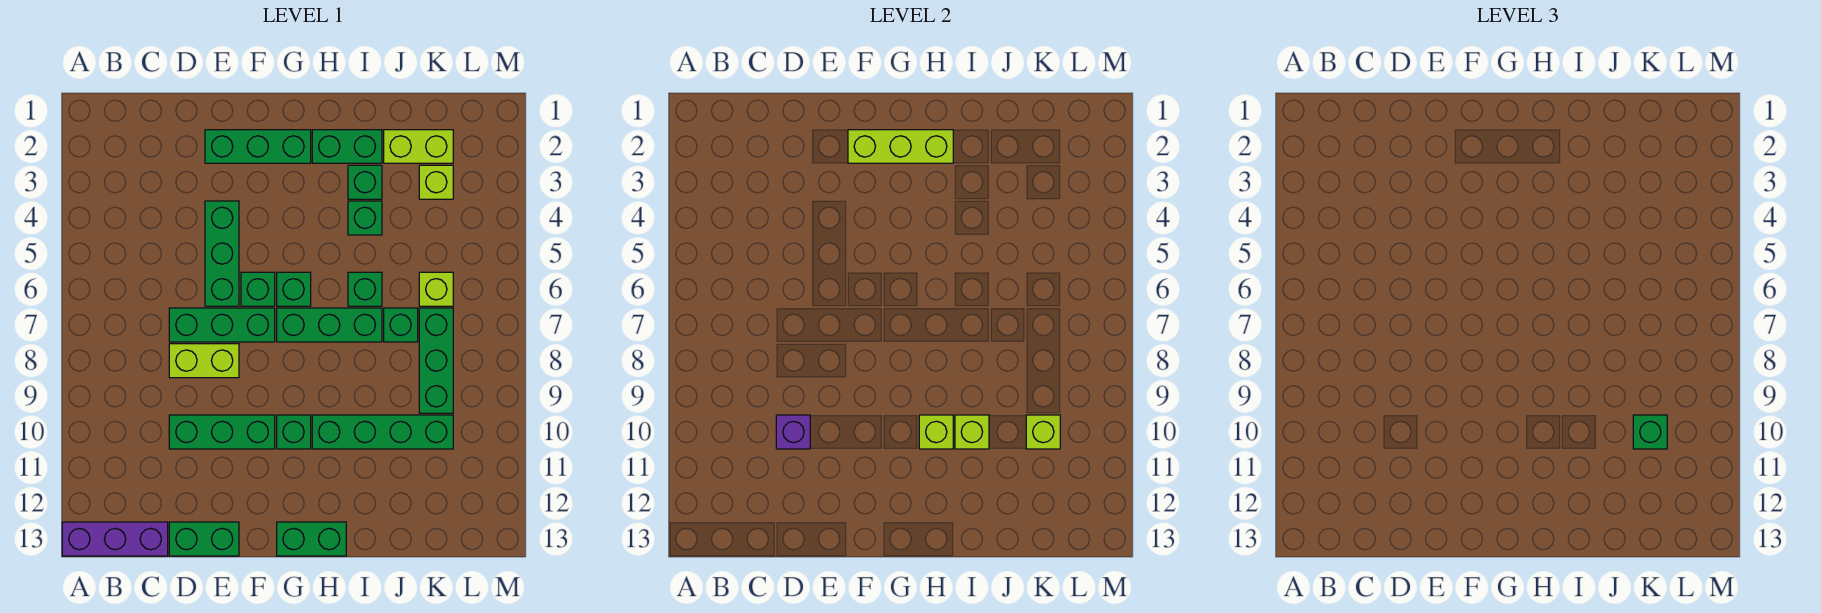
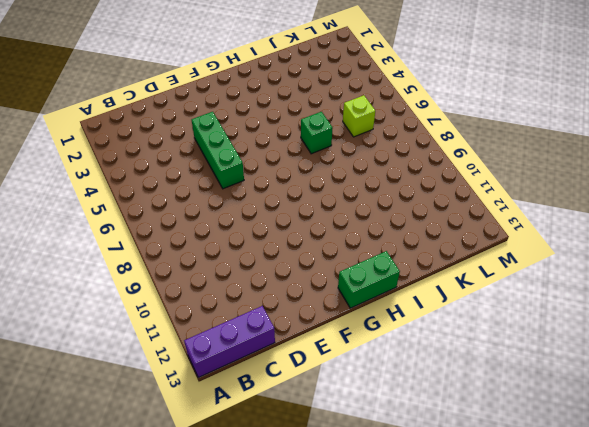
none -> green 1x3 brick [169,308,275,342]
none -> lime 1x2 brick [169,344,239,378]
none -> green 1x3 brick [169,415,275,449]

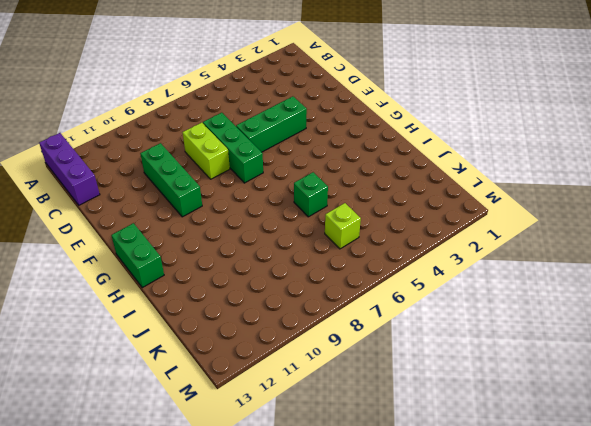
none -> green 1x2 brick [169,522,239,556]
none -> green 1x3 brick [205,130,311,163]
none -> green 1x1 brick [241,272,275,306]

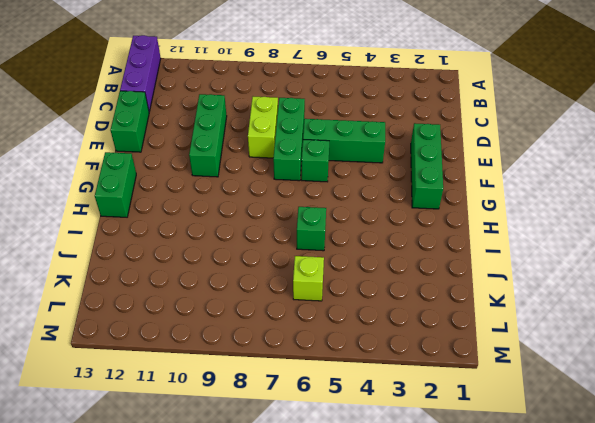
none -> green 1x1 brick [277,272,311,306]
none -> green 1x3 brick [277,308,382,342]
none -> green 1x1 brick [277,415,311,449]

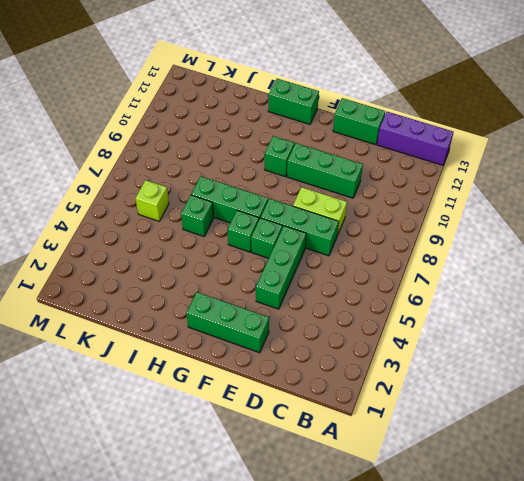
none -> green 1x2 brick [312,130,382,163]
none -> green 1x4 brick [312,415,453,449]
none -> green 1x1 brick [348,165,382,199]

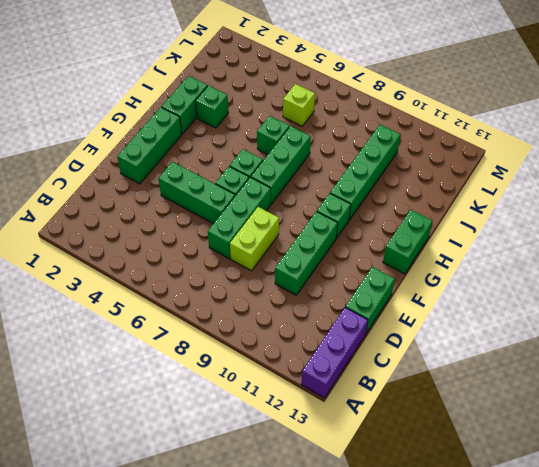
none -> green 1x1 brick [348,201,382,235]
none -> lime 1x2 brick [384,130,453,163]
none -> green 1x1 brick [384,308,418,342]

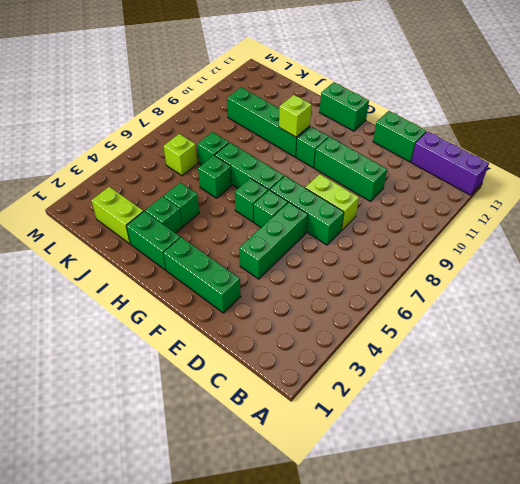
none -> lime 1x1 brick [419,165,453,199]
none -> green 1x3 brick [419,308,453,413]
none -> purple 1x1 brick [776,415,810,449]

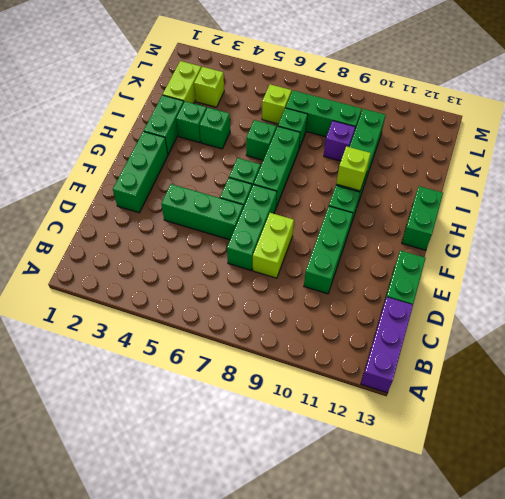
purple 1x1 brick [324,121,355,161] -> purple 1x1 brick moved to [776,415,810,449]
none -> lime 1x3 brick [848,130,953,163]
none -> lime 1x1 brick [955,415,989,449]
none -> lime 1x1 brick [1026,415,1060,449]

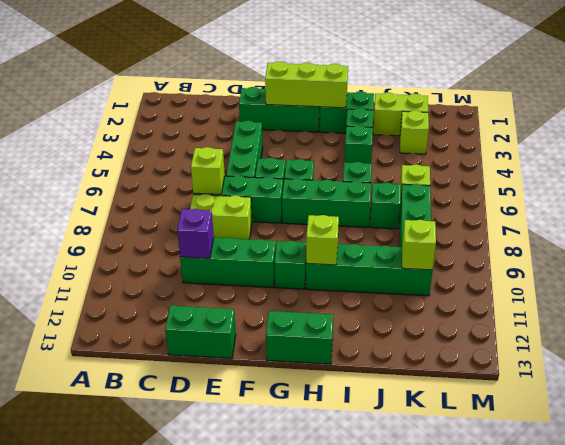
lime 1x1 brick [191,147,225,195] -> lime 1x1 brick moved to [955,415,989,449]
none -> purple 1x3 brick [62,522,168,556]
none -> green 1x1 brick [1633,415,1667,449]

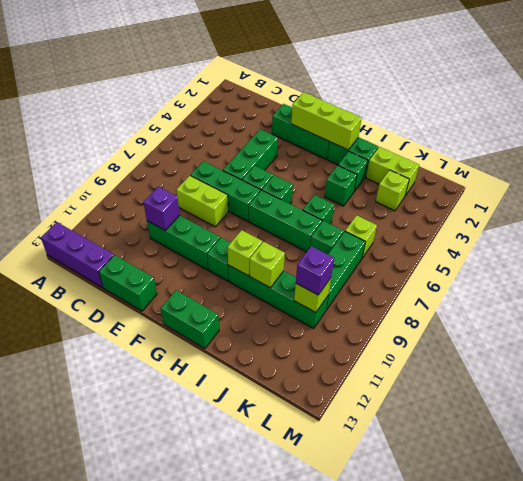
purple 1x1 brick [296,246,334,295] -> green 1x1 brick [1633,415,1667,449]

